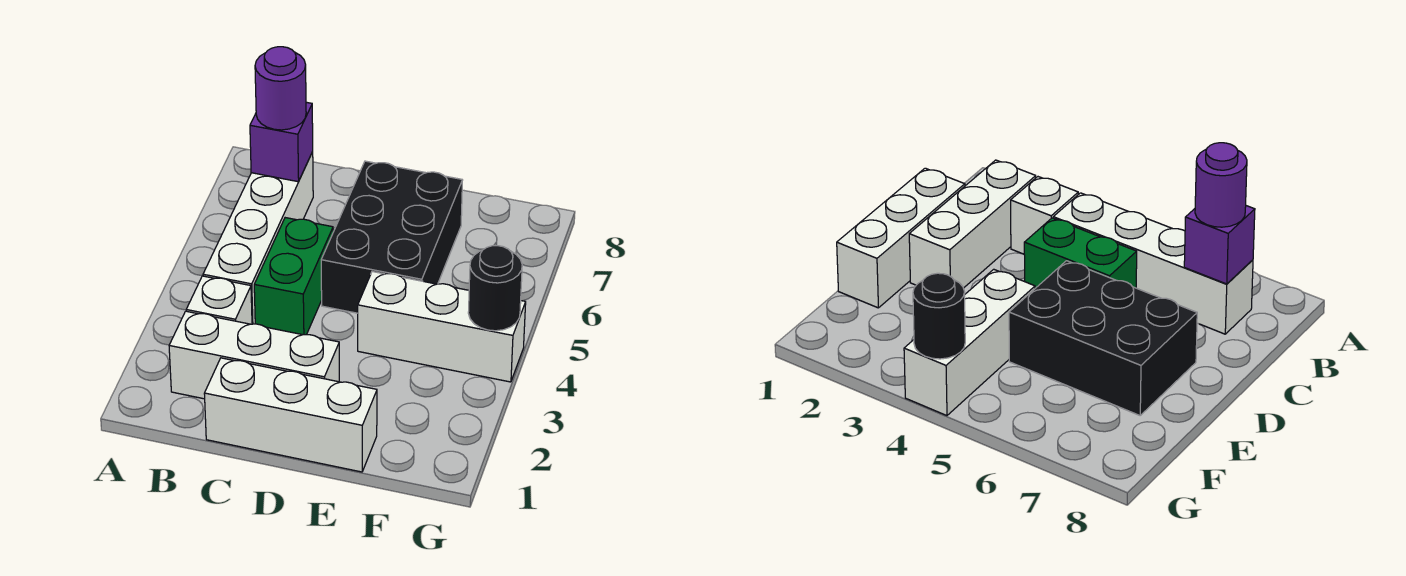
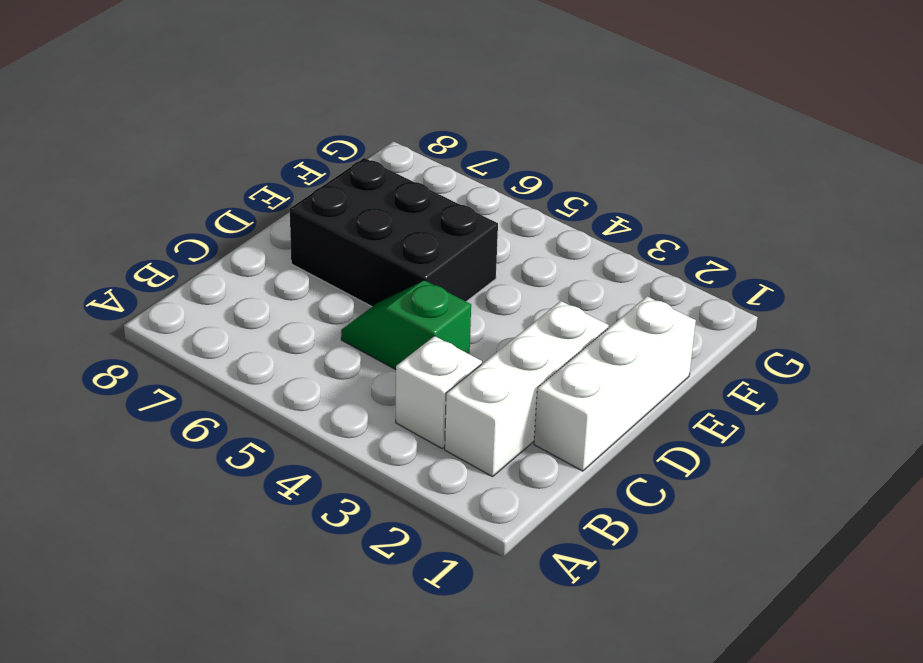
green 1x2 slope [341,280,471,370] -> green 1x2 brick [254,218,333,335]
none -> white 1x4 brick [203,152,313,324]
none -> white 1x3 brick [358,272,526,382]

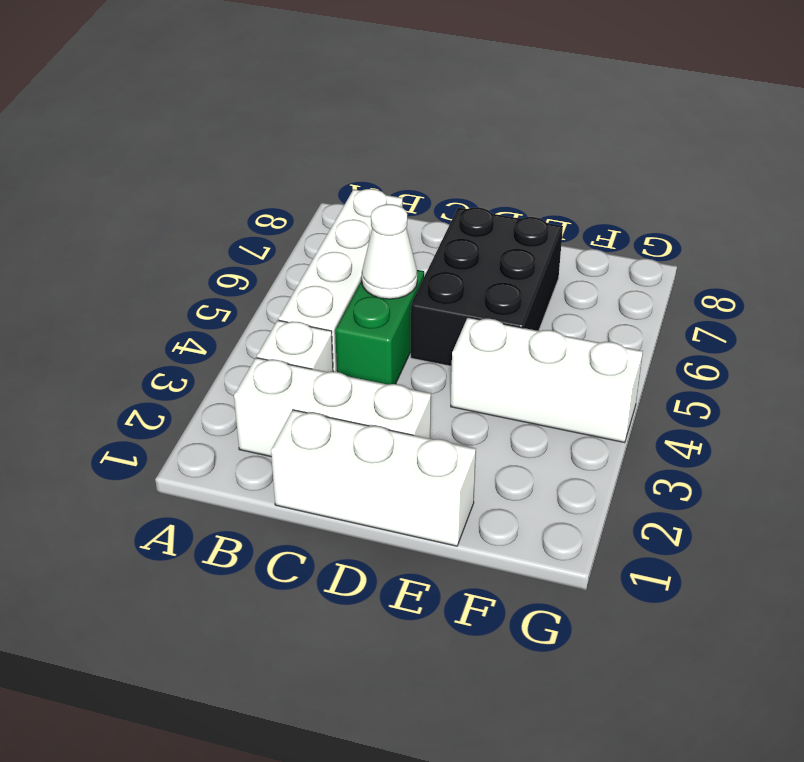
white 1x1 cone [362,204,417,299] -> none
none -> purple 1x1 brick [250,102,313,182]
none -> black 1x1 round brick [468,246,522,331]

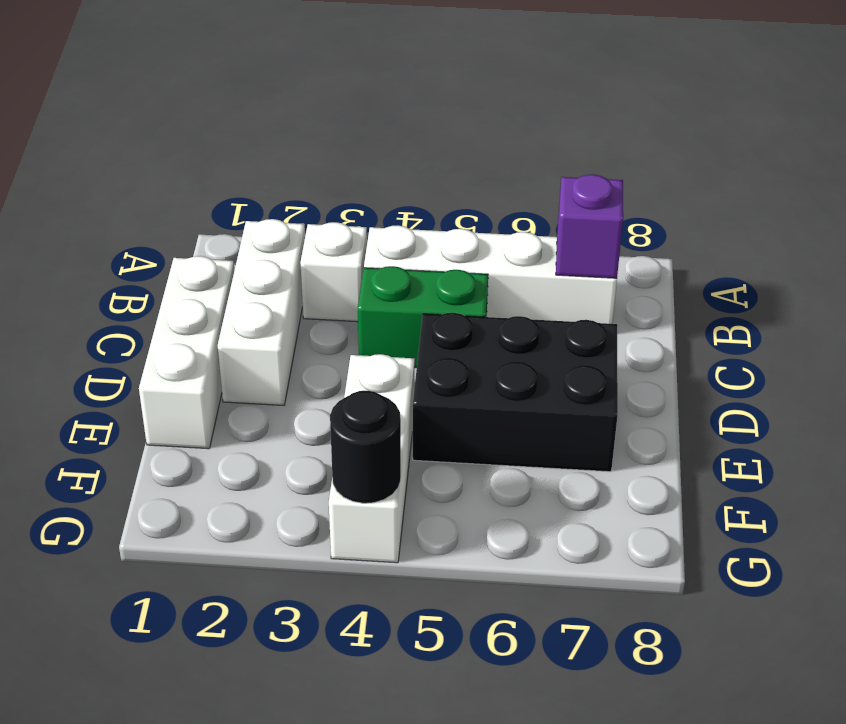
none -> purple 1x1 round brick [255,47,306,130]

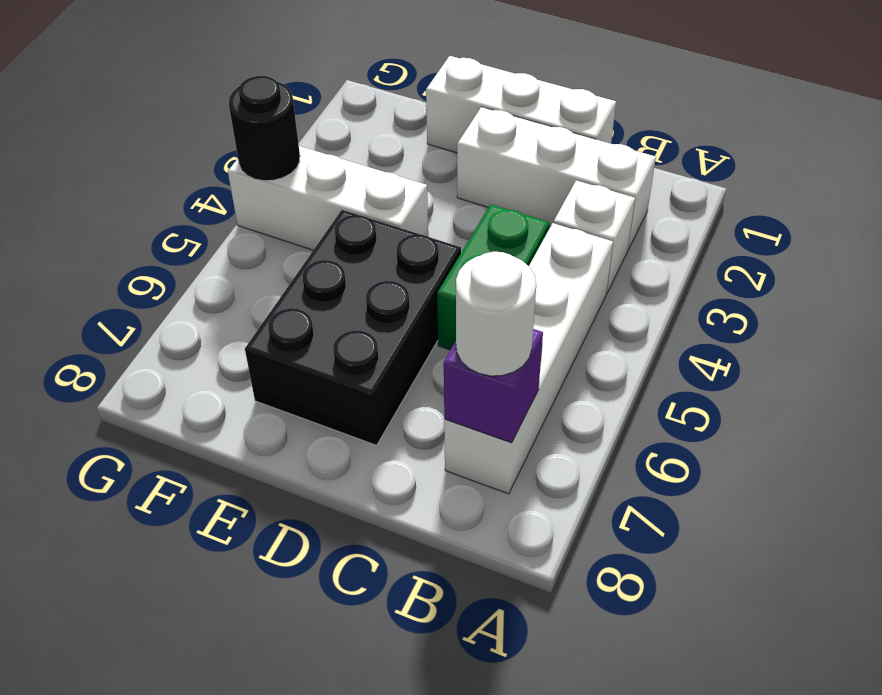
white 1x1 round brick [456,252,536,376] -> purple 1x1 round brick [255,47,306,130]

